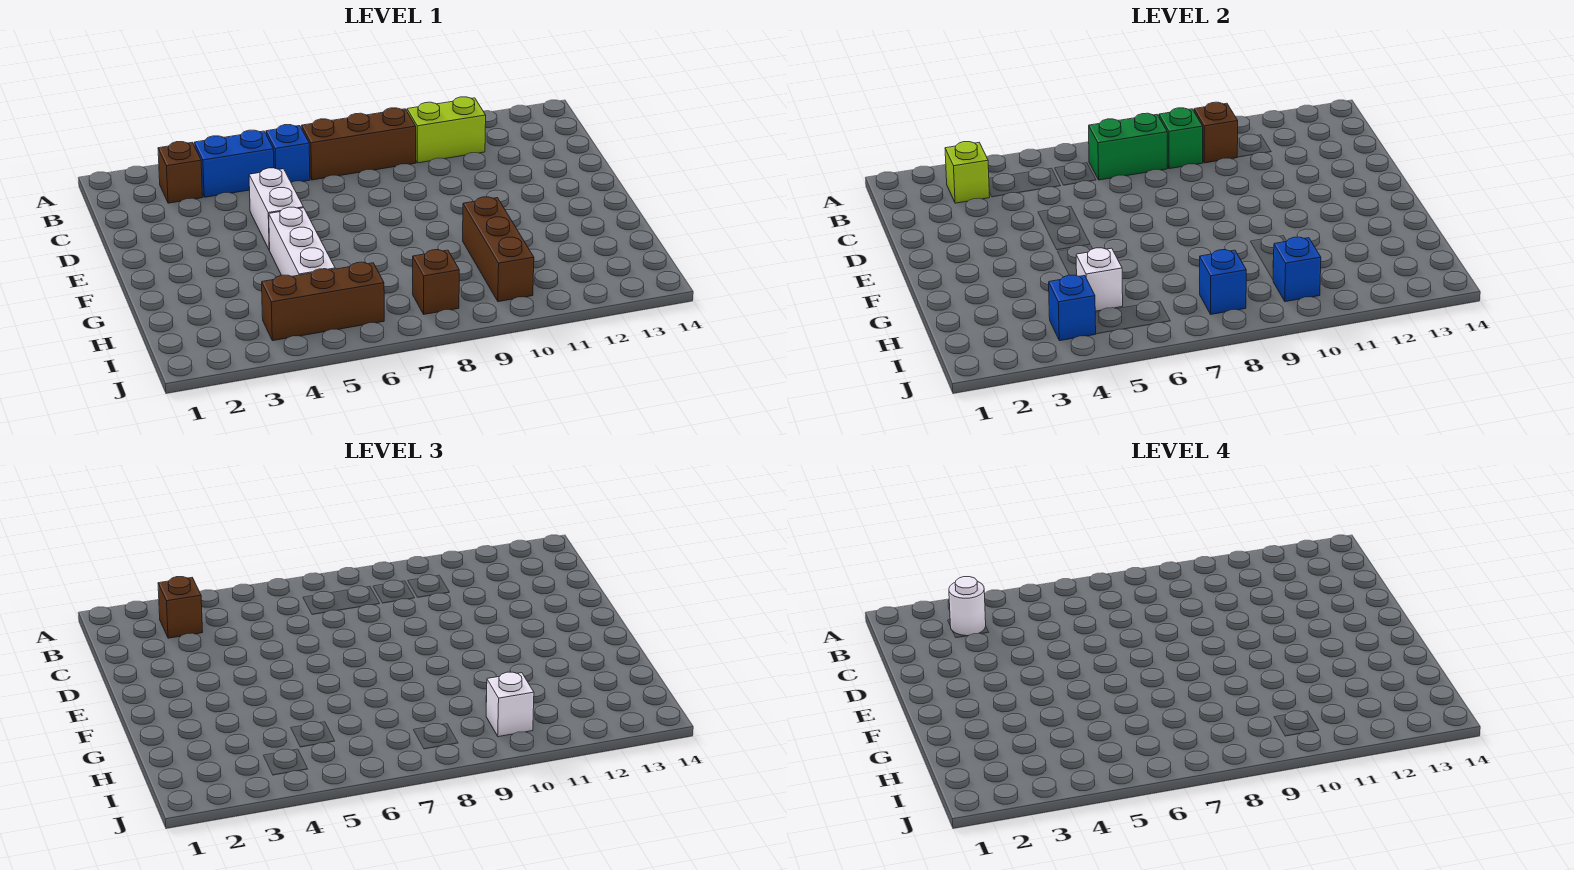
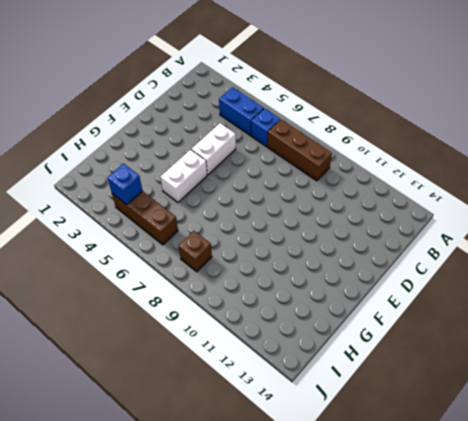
white 1x2 brick [160,150,207,202] -> white 1x3 brick [269,207,335,276]
none -> brown 1x1 brick [158,142,203,203]
none -> lime 1x2 brick [407,97,486,163]
none -> brown 1x3 brick [463,197,534,302]

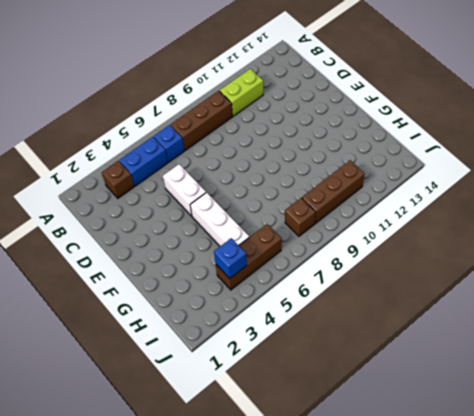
brown 1x3 brick [302,160,365,223] -> brown 1x3 brick turned to [463,197,534,302]
none -> lime 1x1 brick [945,142,990,203]
none -> green 1x2 brick [1089,113,1168,180]
none -> green 1x1 brick [1159,108,1203,169]

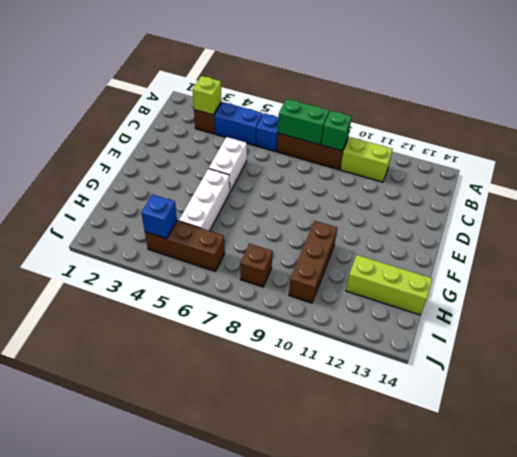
lime 1x3 brick [346,255,432,315] -> none
none -> brown 1x1 brick [1194,102,1238,163]
none -> white 1x1 brick [1076,248,1123,311]
none -> blue 1x1 brick [1200,250,1246,314]

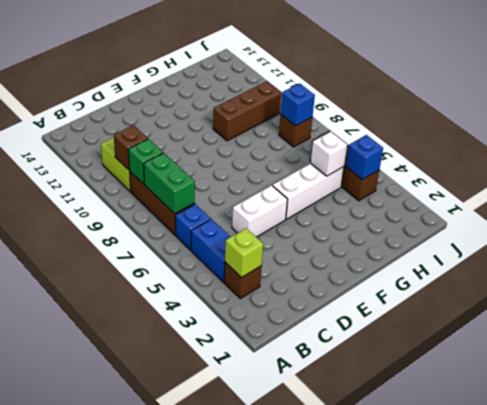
none -> blue 1x1 brick [1273,237,1321,302]
none -> brown 1x1 brick [158,577,203,638]
none -> white 1x1 brick [486,672,534,737]

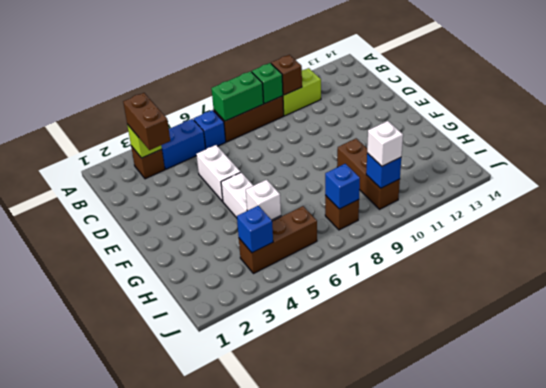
brown 1x2 brick [123,93,170,150] -> brown 1x1 brick [158,577,203,638]
none -> white 1x1 round brick [949,577,986,636]

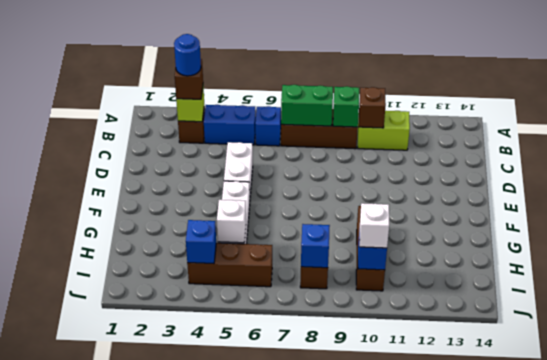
blue 1x1 round brick [174,34,201,76] -> white 1x1 round brick [949,577,986,636]

